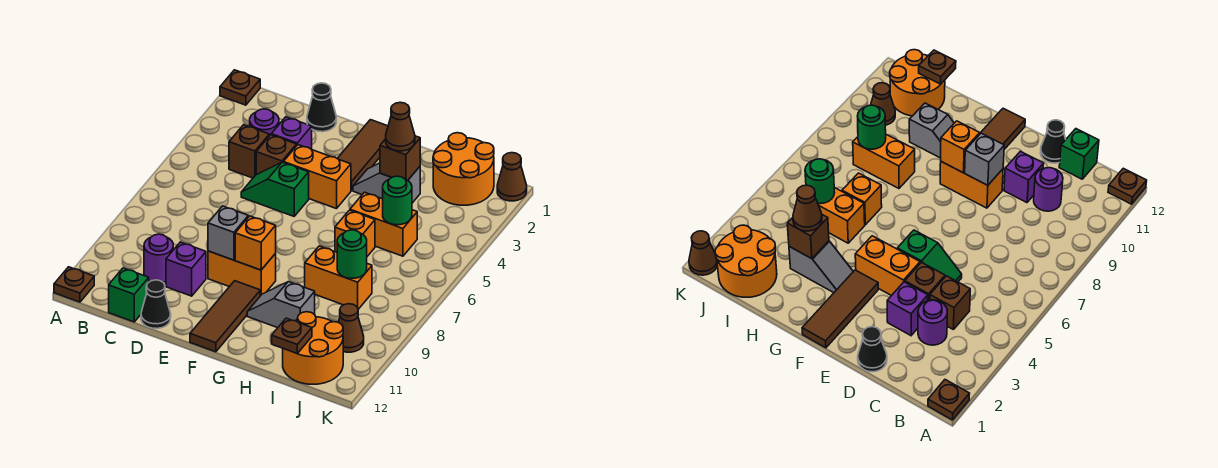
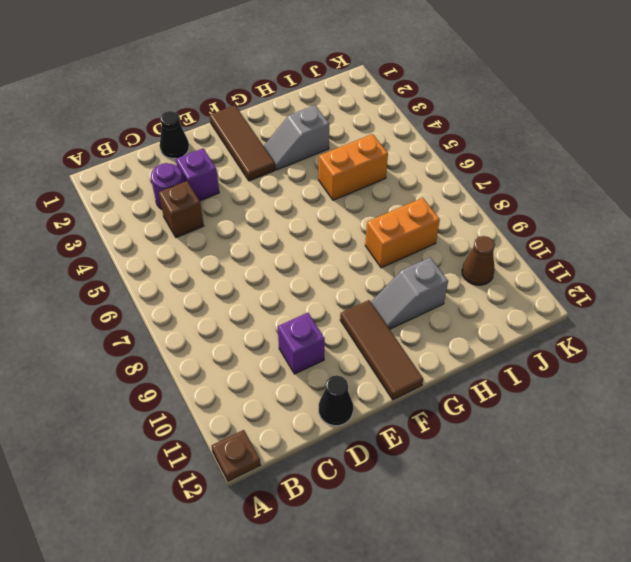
none -> brown 1x1 plate [220,70,260,105]
none -> purple 1x1 round brick [144,234,173,282]
none -> green 1x1 brick [109,268,149,322]
none -> brown 1x1 brick [256,135,297,175]

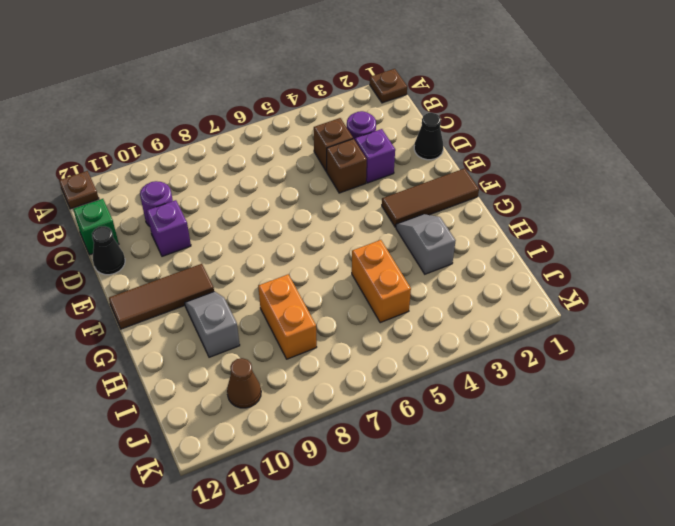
none -> green 1x2 slope [241,162,309,216]
none -> orange 1x2 brick [283,145,351,209]
none -> orange 1x2 brick [208,251,276,296]
none -> orange 1x1 brick [335,210,375,256]

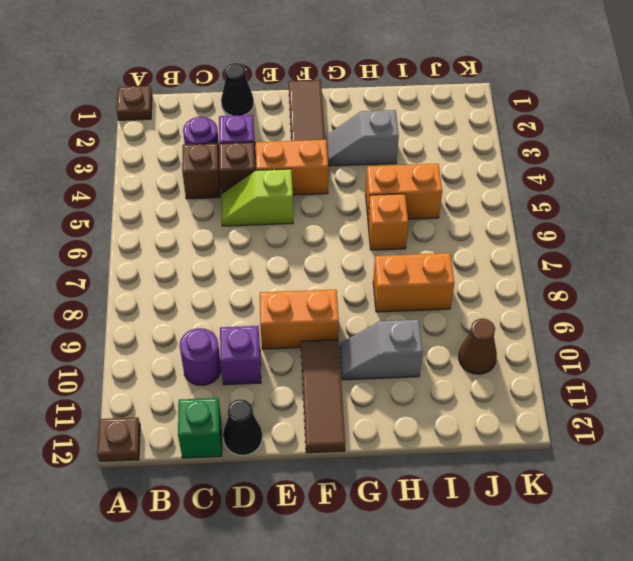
lime 1x2 slope [222,169,293,226] -> green 1x2 slope [241,162,309,216]
none -> orange 2x2 round brick [433,133,494,205]
none -> orange 2x2 round brick [283,312,343,384]
none -> brown 1x1 cone [497,153,527,201]
none -> grey 1x1 brick [208,206,248,260]

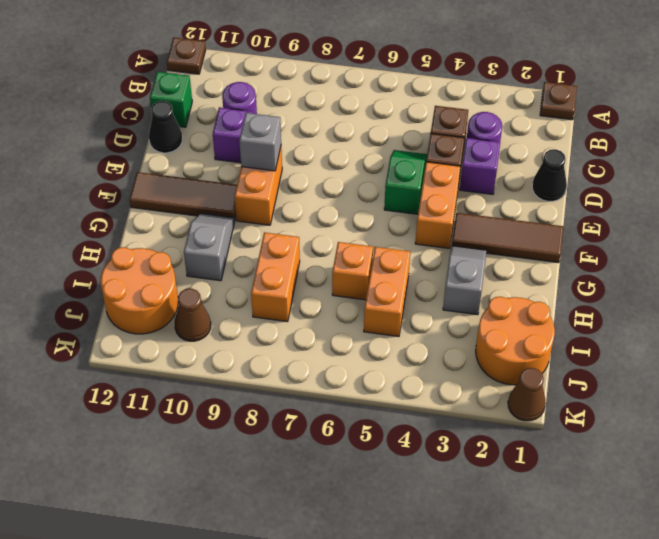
none -> orange 1x1 brick [235,216,276,270]
none -> brown 1x1 brick [380,136,420,180]
none -> green 1x1 round brick [383,176,412,225]
none -> green 1x1 round brick [337,230,367,278]

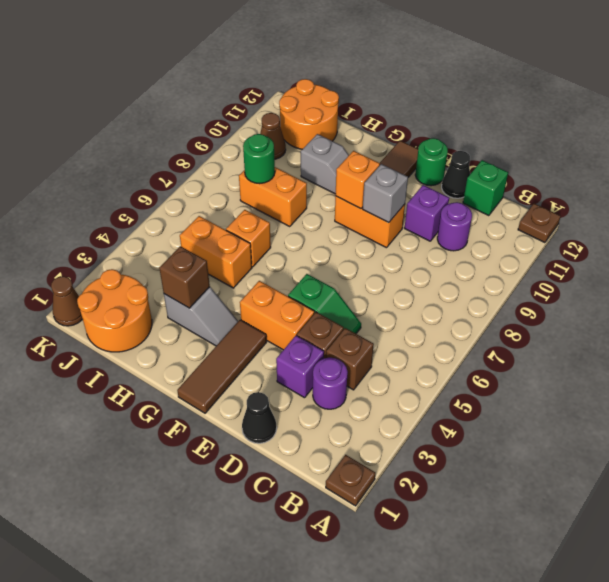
green 1x1 round brick [415,138,448,186] -> green 1x1 round brick moved to [383,176,412,225]
none -> brown 1x1 plate [272,318,312,354]
none -> brown 1x1 cone [386,102,415,151]

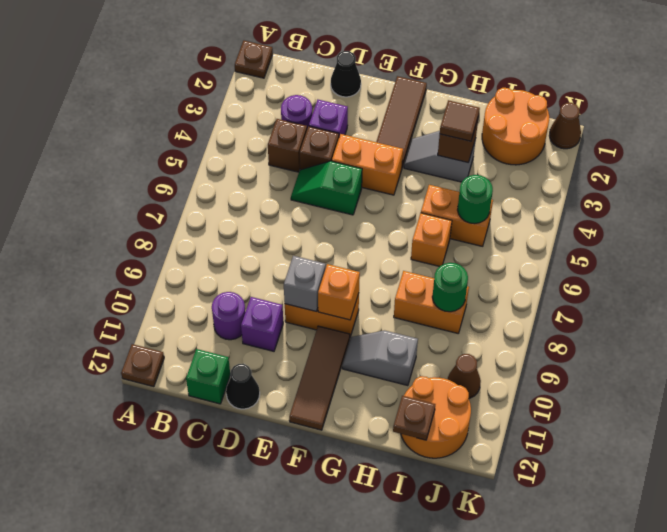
brown 1x1 tile [440,100,480,141] -> brown 1x1 cone [386,102,415,151]

